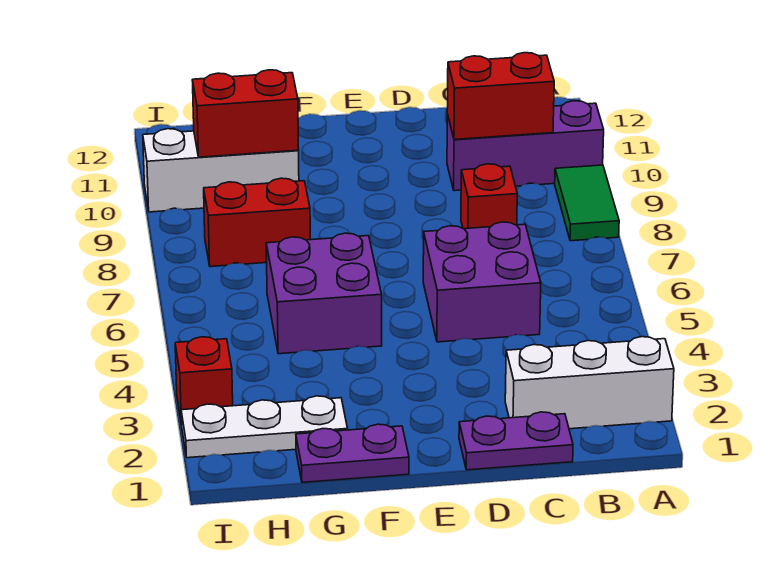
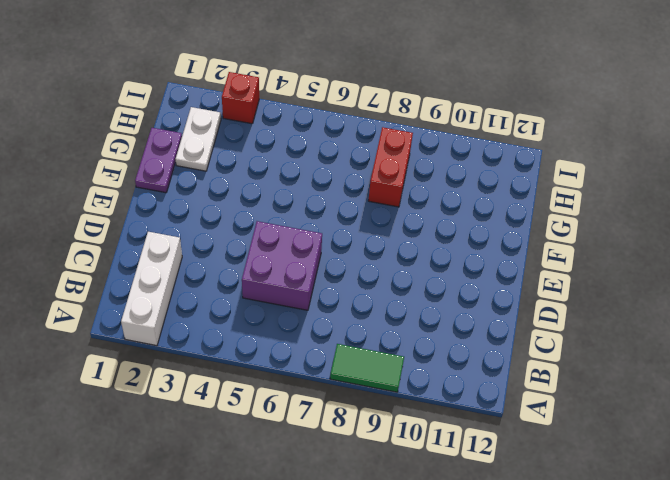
white 1x2 plate [176,107,221,171] -> white 1x3 plate [181,396,348,458]
none -> purple 1x3 brick [447,101,604,191]
none -> purple 1x2 plate [459,412,573,470]
none -> red 1x1 brick [461,164,517,229]

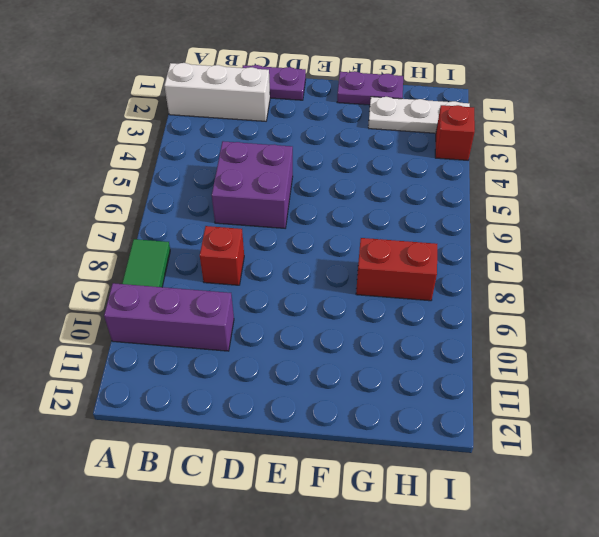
none -> purple 2x2 brick [266,233,382,354]
none -> white 1x3 brick [143,129,299,212]
none -> red 1x2 brick [447,53,554,140]

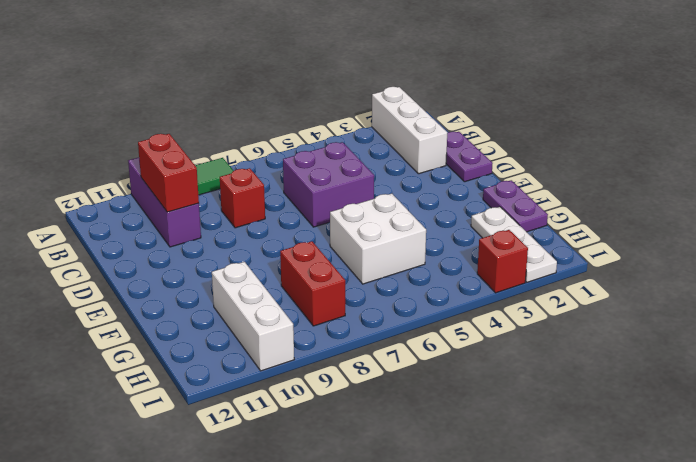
white 2x2 brick [330,194,426,284] -> purple 2x2 brick [266,233,382,354]
none -> red 1x2 brick [192,70,299,157]

